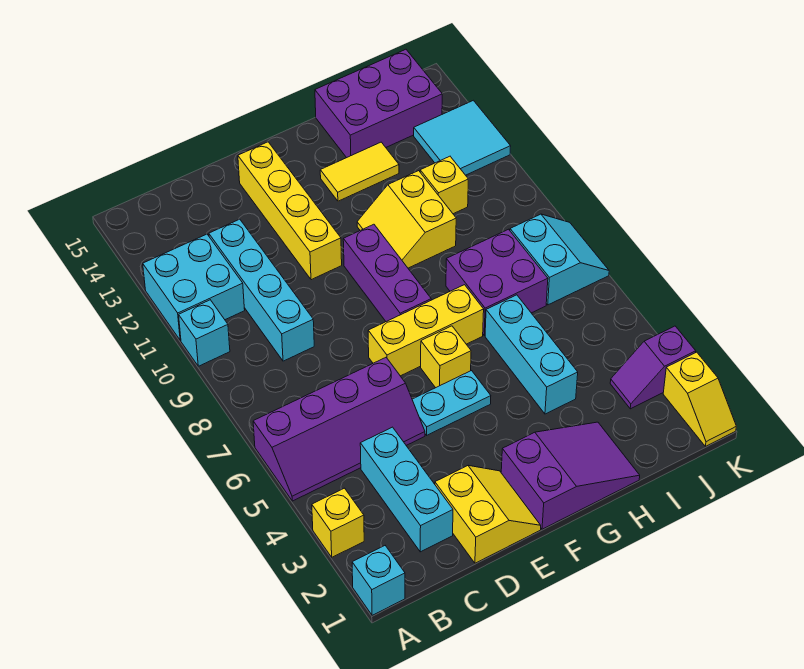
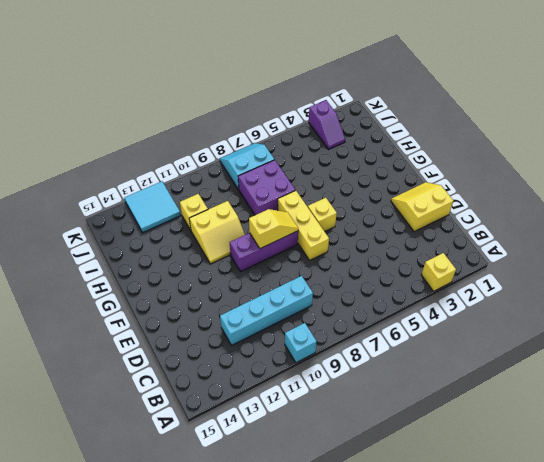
yellow 1x2 slope [249,209,298,248] -> yellow 1x2 slope moved to [663,352,736,446]
none -> cyan 1x1 brick [352,546,405,615]
none -> purple 2x4 slope [253,358,425,501]
none -> cyan 2x2 brick [143,234,245,340]

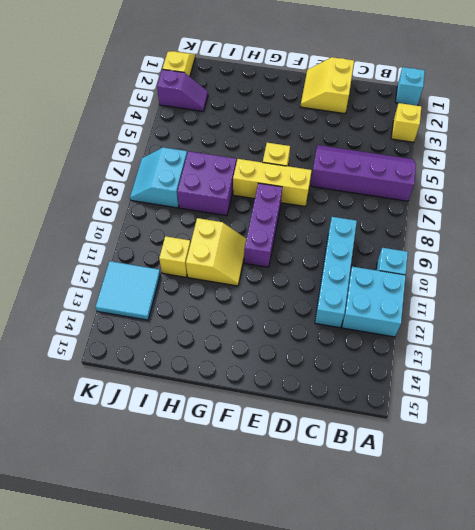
none -> cyan 1x3 brick [360,427,453,552]
none -> cyan 1x2 plate [412,371,491,435]
none -> yellow 1x4 brick [238,142,342,280]

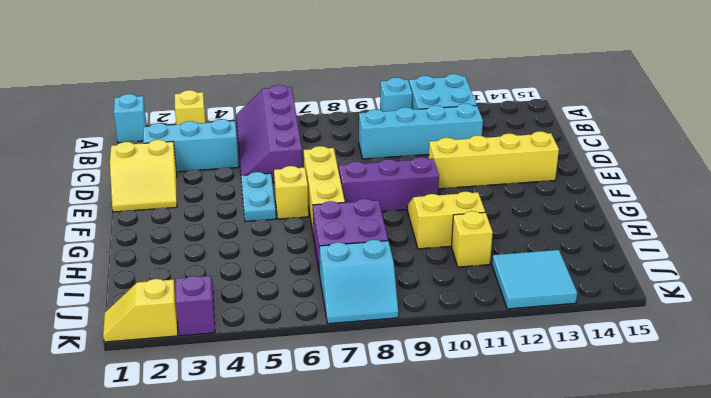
none -> purple 2x3 slope [501,422,640,529]
none -> yellow 1x2 tile [320,142,399,201]
none -> cyan 1x3 brick [485,295,578,414]

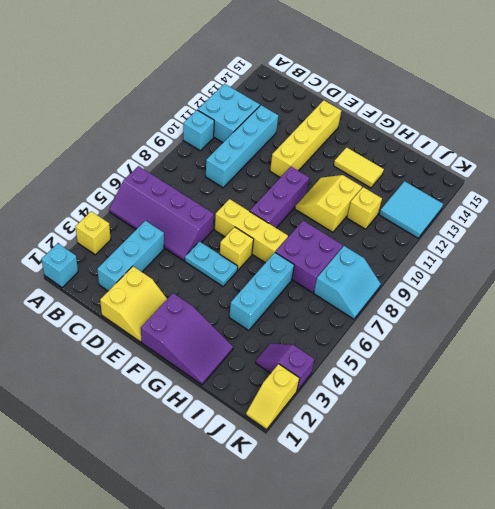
none -> purple 2x3 brick [315,49,442,158]

